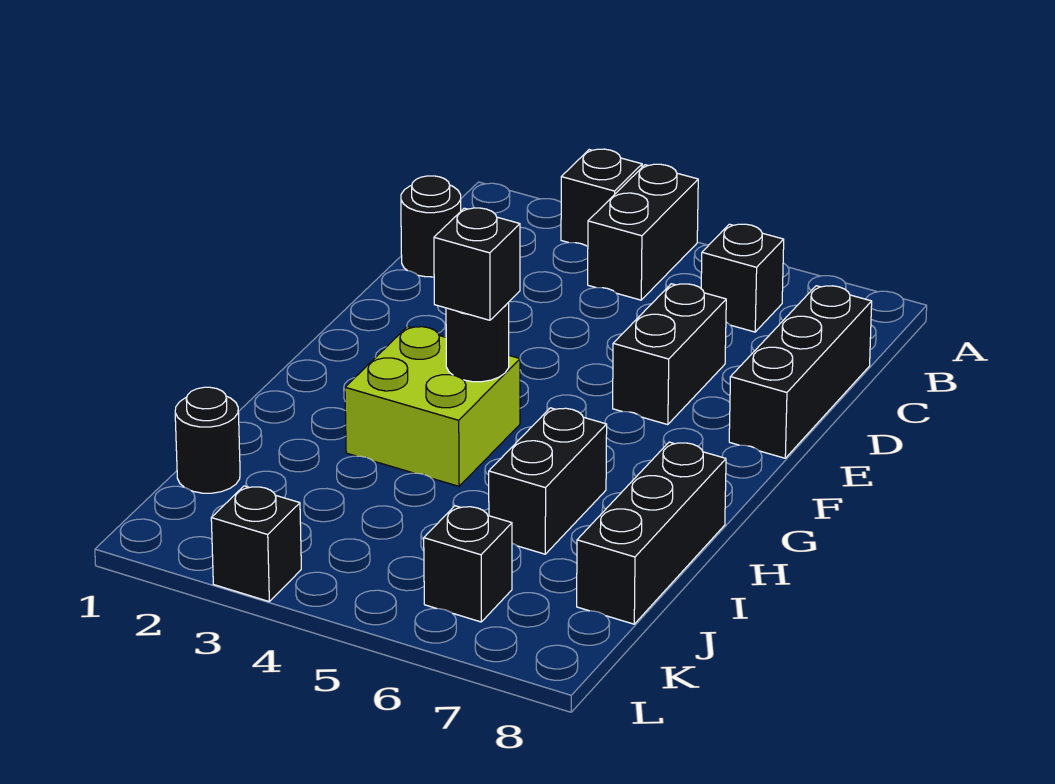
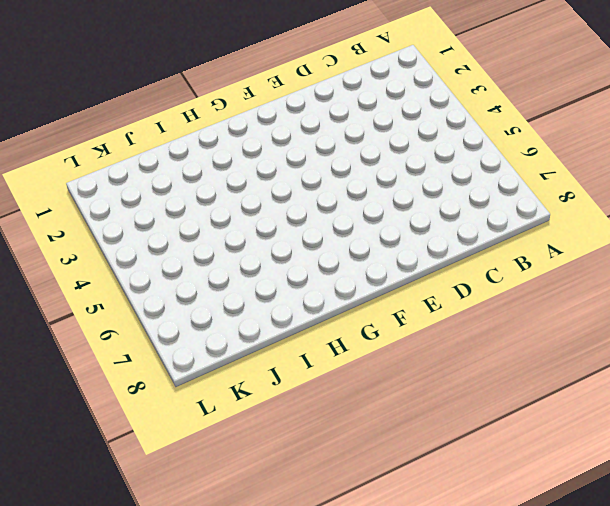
none -> black 1x1 brick [561,149,642,247]
none -> black 1x2 brick [588,164,698,300]
none -> black 1x1 brick [701,224,784,332]

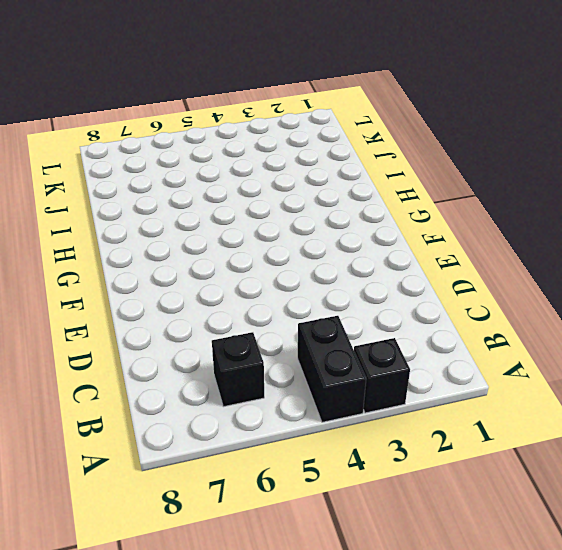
none -> black 1x1 round brick [401,176,461,277]
none -> black 1x3 brick [729,286,872,458]
none -> black 1x2 brick [613,284,726,425]

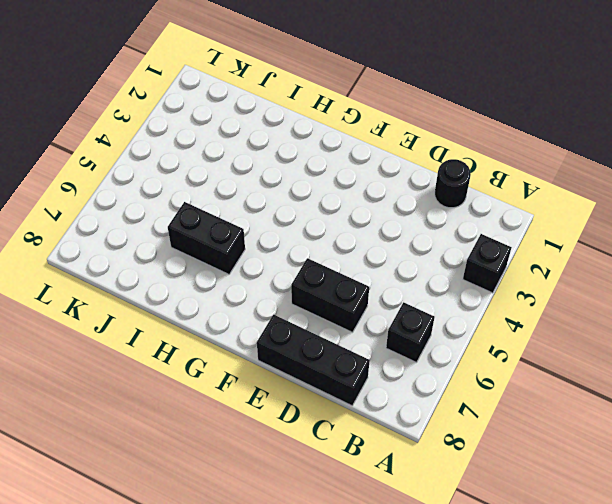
none -> black 1x2 brick [588,164,698,300]
none -> lime 2x2 brick [345,327,520,486]
none -> black 1x3 brick [577,442,726,624]

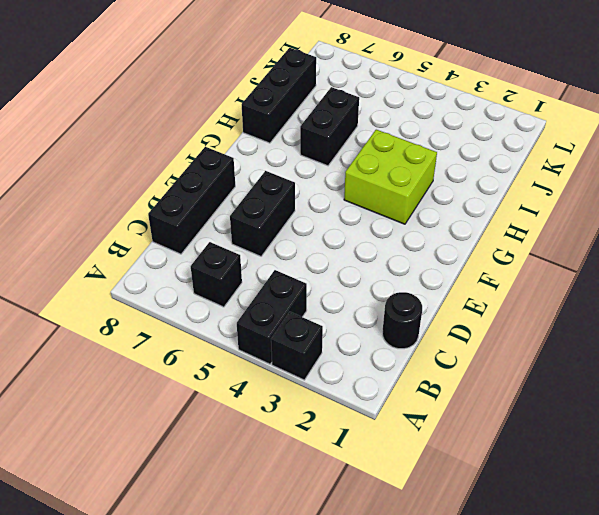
none -> black 1x1 round brick [175,387,240,493]
none -> black 1x1 brick [424,506,512,622]
none -> black 1x1 brick [211,486,301,601]

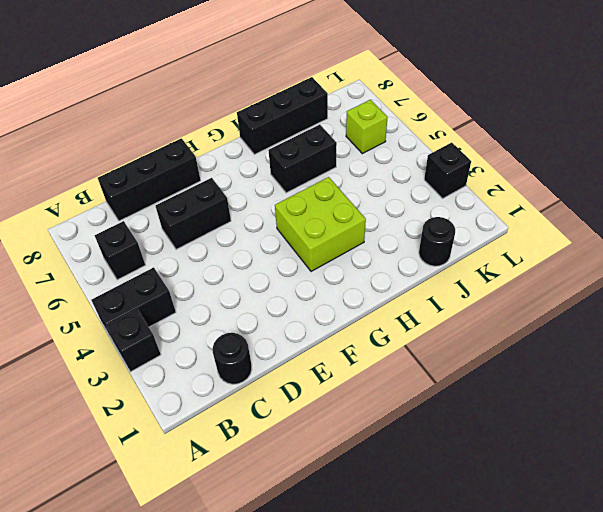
lime 1x1 brick [346,100,388,154] -> black 1x1 brick [424,506,512,622]
none -> black 1x1 round brick [446,302,509,382]
none -> black 1x1 brick [434,208,520,320]

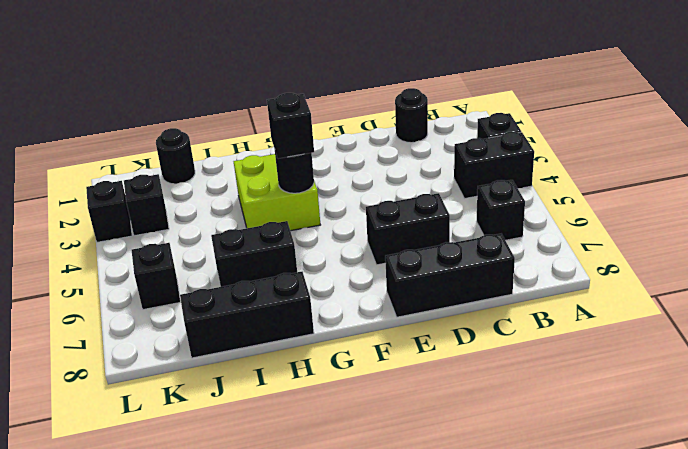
black 1x1 brick [124,174,169,236] -> none

